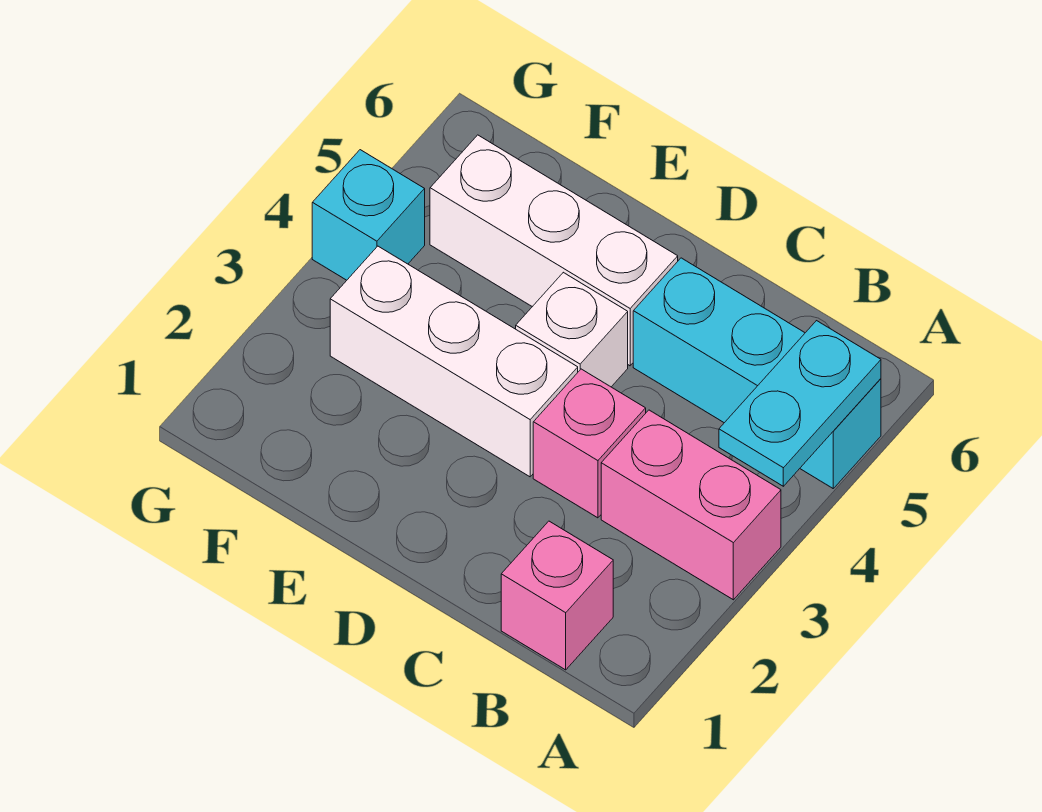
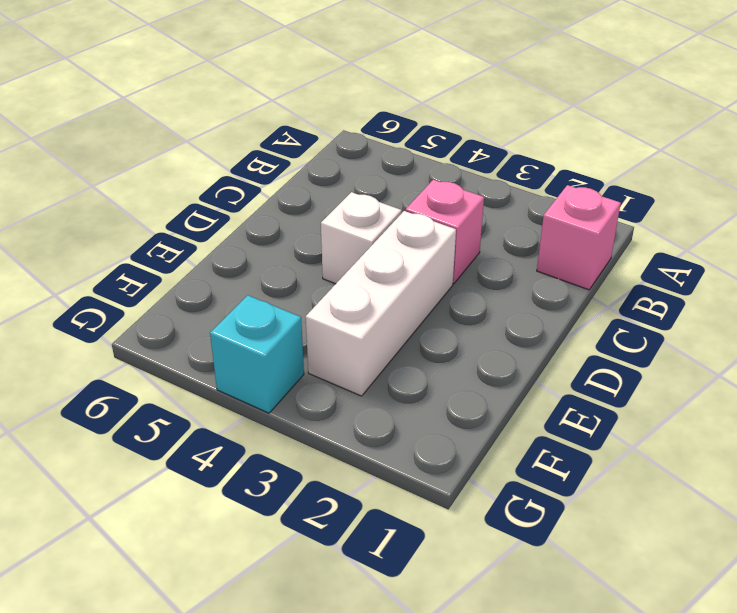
none -> pink 1x2 brick [601,410,781,600]
none -> cyan 1x3 brick [633,258,881,488]

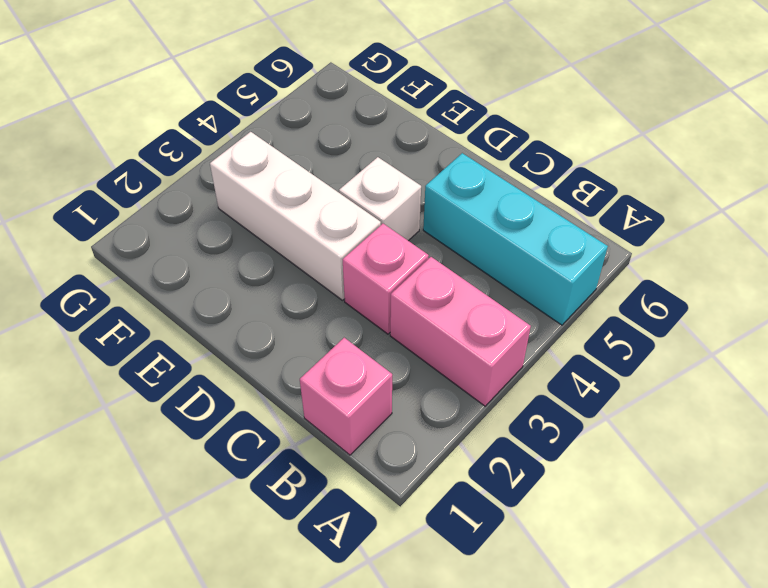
none -> white 1x3 brick [430,135,678,366]
none -> cyan 1x1 brick [312,150,425,280]

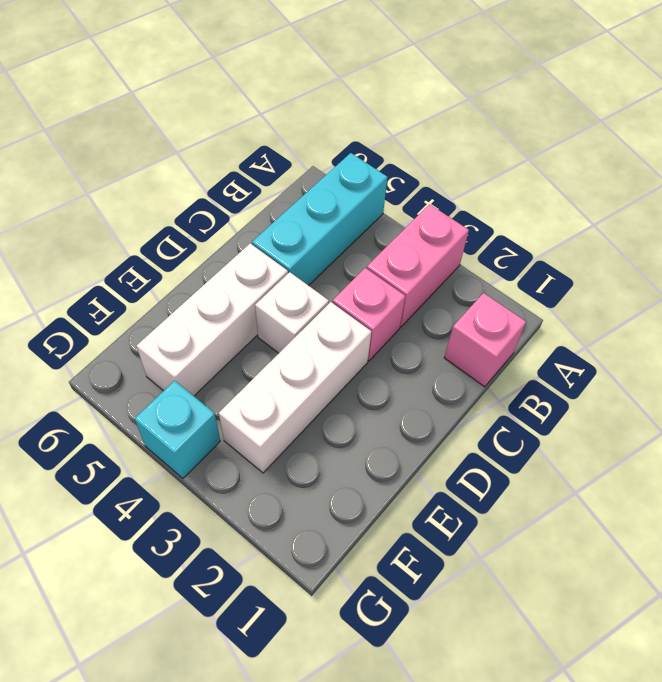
none -> cyan 1x2 plate [719,321,881,486]

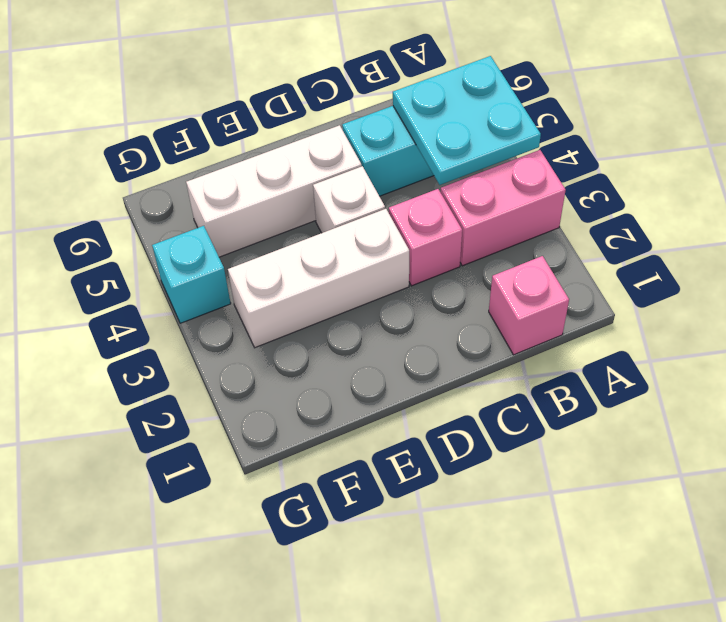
cyan 2x2 plate [393,56,541,185] -> cyan 1x2 plate [719,321,881,486]

